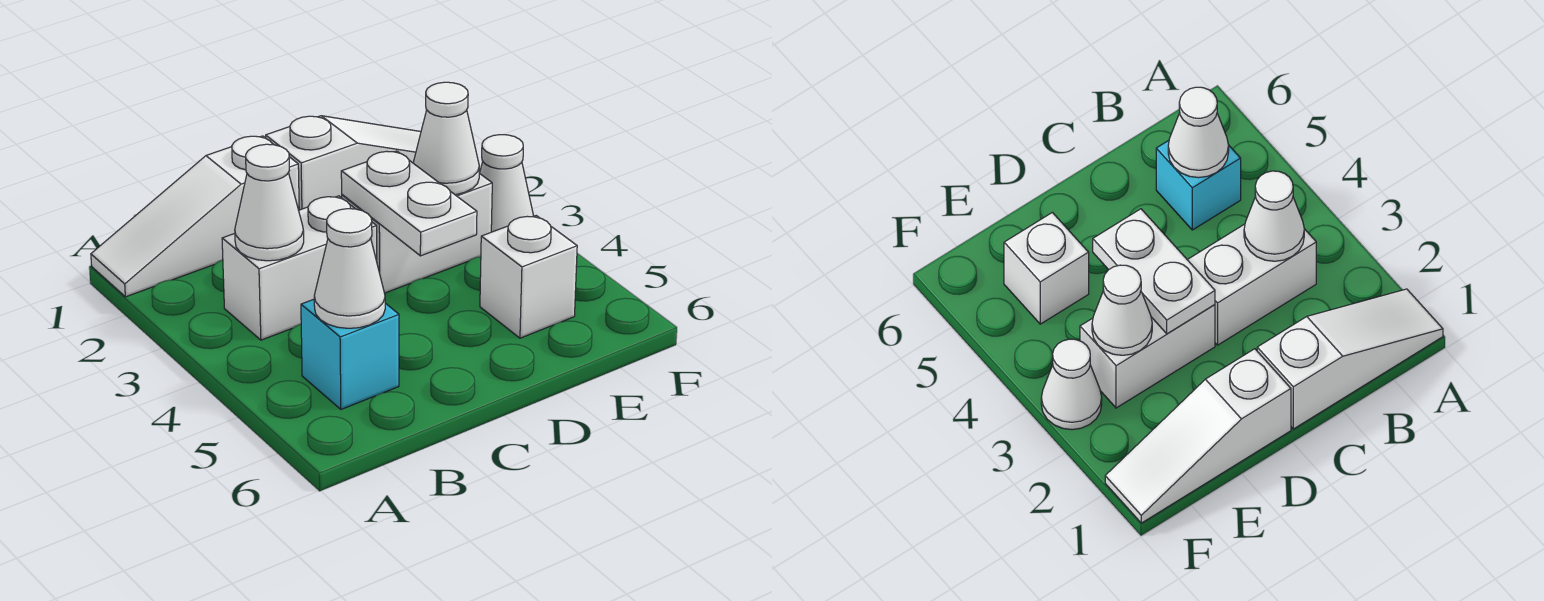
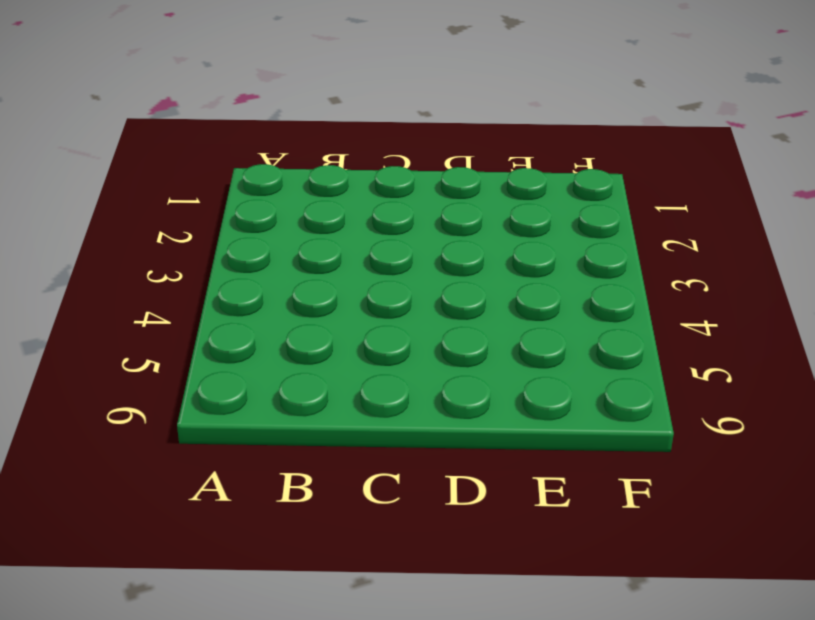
none -> white 1x3 slope [91,136,299,297]
none -> white 1x2 brick [222,196,377,340]

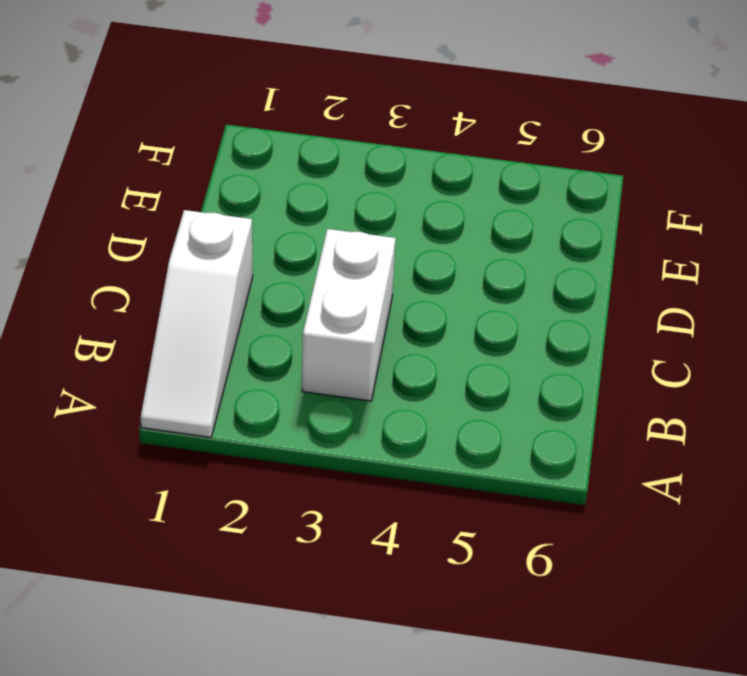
none -> cyan 1x1 brick [301,299,399,409]
none -> white 1x3 slope [266,116,421,210]

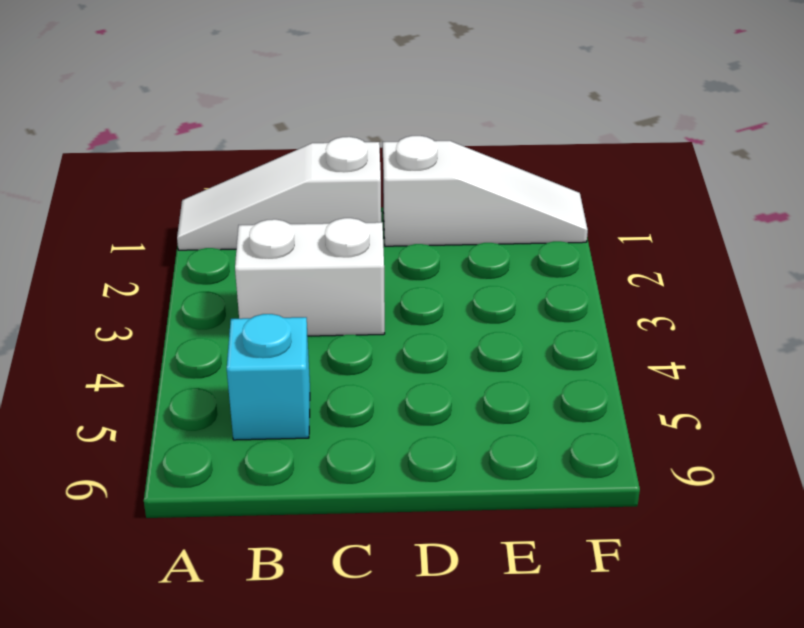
none -> white 1x2 brick [342,173,492,293]
none -> white 1x1 brick [480,216,577,338]

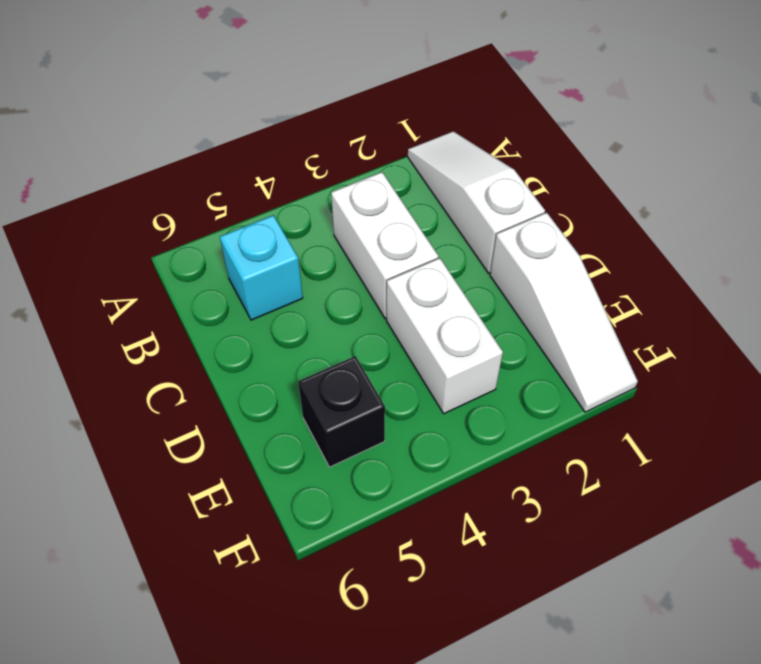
black 1x1 brick [298,356,385,467] -> white 1x1 brick [480,216,577,338]
none -> white 1x1 cone [480,135,533,232]
none -> white 1x1 cone [235,144,304,261]

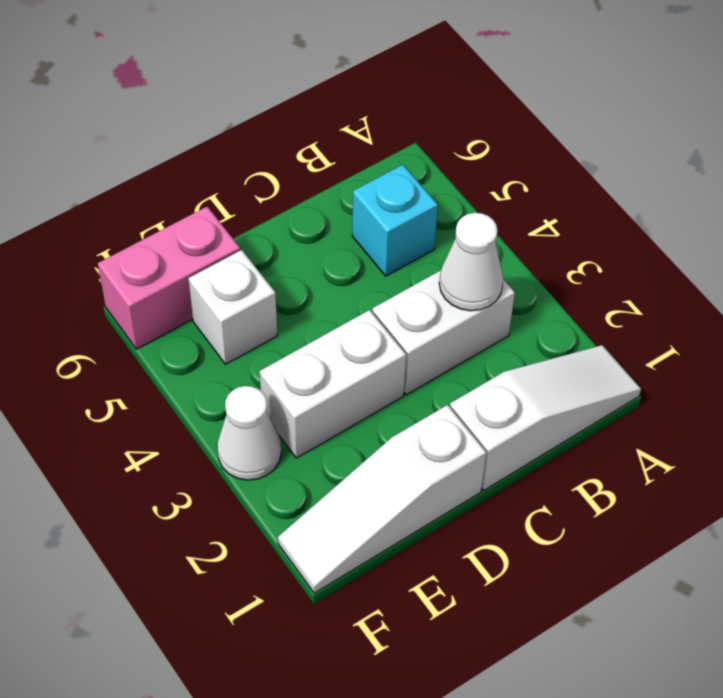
pink 1x2 brick [98,207,240,349] -> none
none -> white 1x1 cone [314,209,385,328]
none -> white 1x2 plate [341,151,477,256]

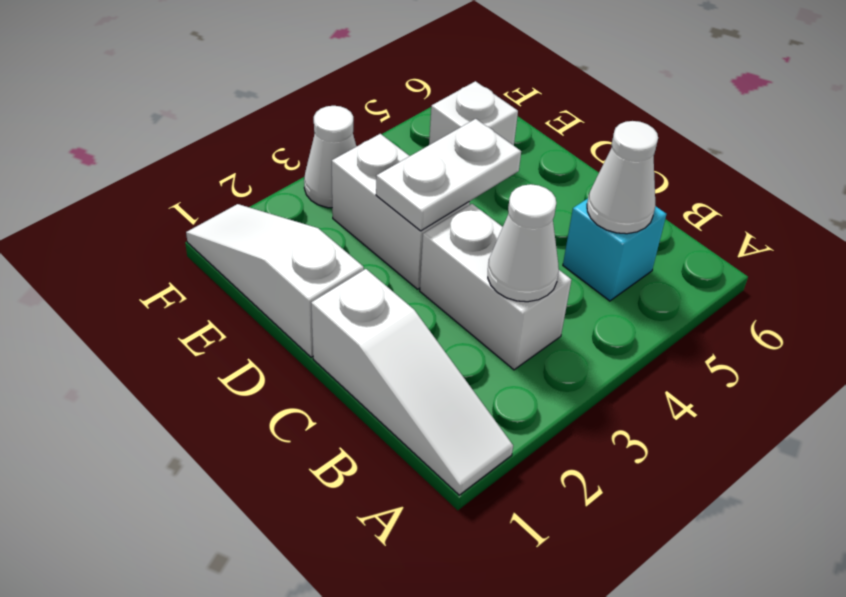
none -> white 1x1 cone [413,82,479,195]

